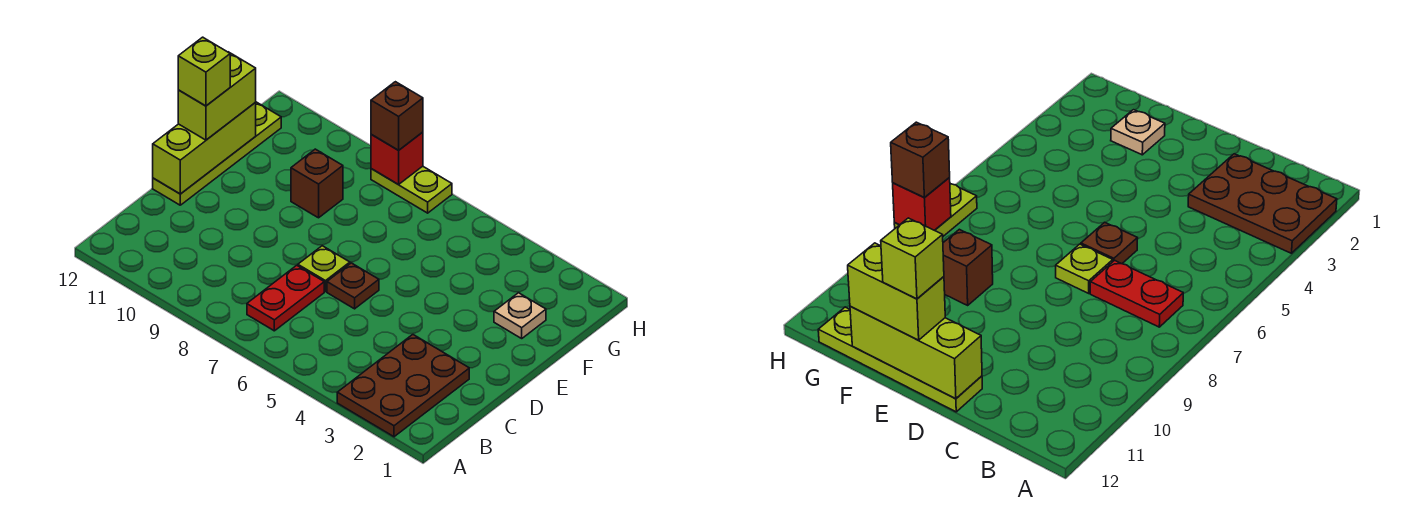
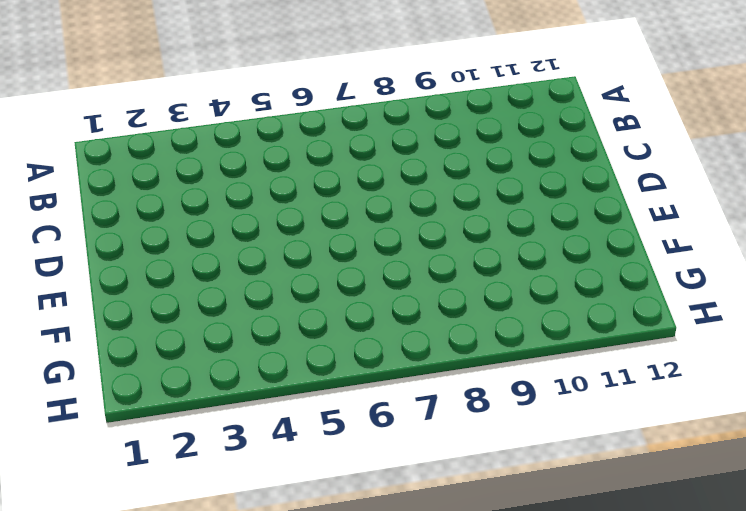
none -> brown 2x3 plate [337,335,469,437]
none -> red 1x2 plate [247,265,324,331]
none -> brown 1x1 plate [327,263,379,309]

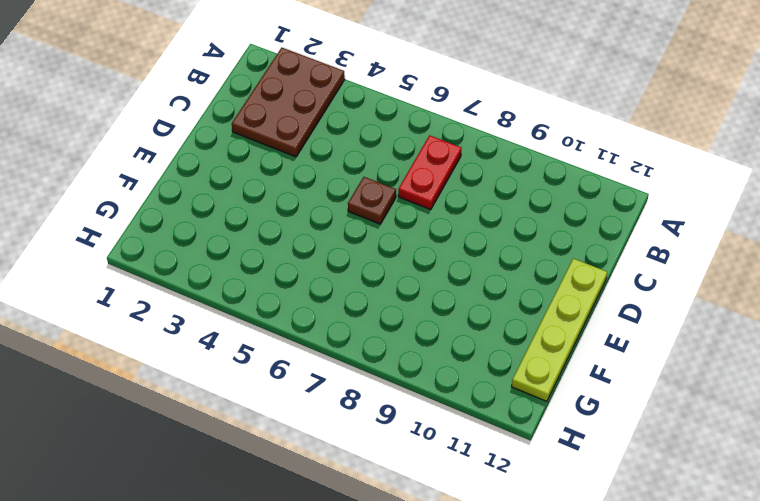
none -> lime 1x1 plate [298,246,350,292]
none -> tan 1x1 plate [494,293,546,338]
none -> brown 1x1 brick [291,149,343,218]

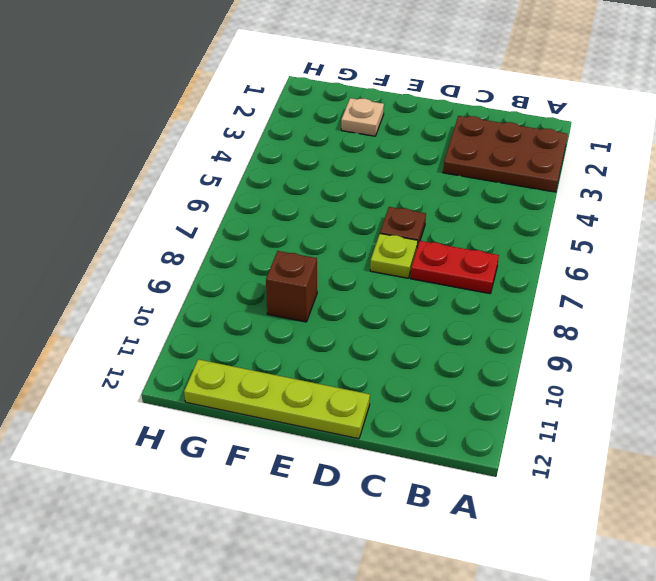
none -> lime 1x2 plate [371,166,452,213]
none -> lime 1x3 brick [153,103,256,194]
none -> red 1x1 brick [371,132,423,185]

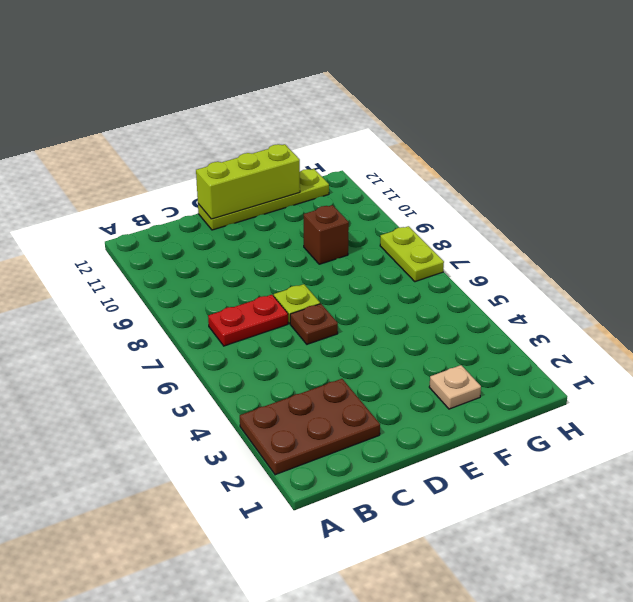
none -> red 1x1 brick [371,132,423,185]
none -> lime 1x2 brick [178,52,256,140]
none -> brown 1x1 brick [371,82,423,150]

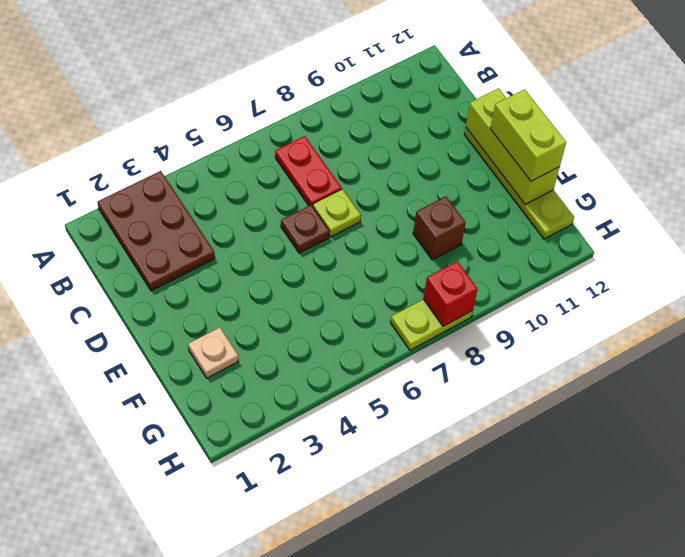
none -> brown 1x1 brick [371,82,423,150]
none -> lime 1x1 brick [178,37,230,106]

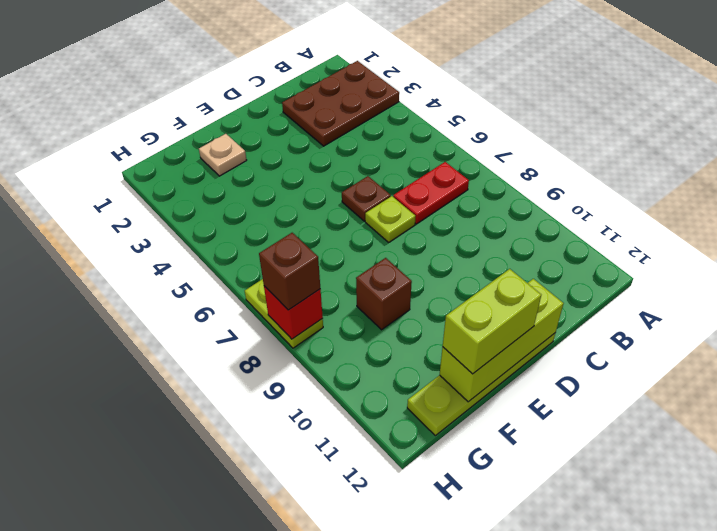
none -> lime 1x1 brick [178,37,230,106]

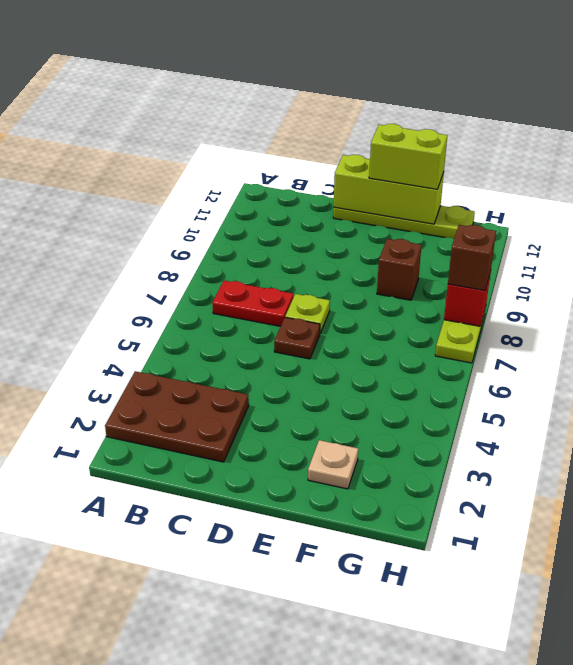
none -> lime 1x1 brick [178,37,230,106]

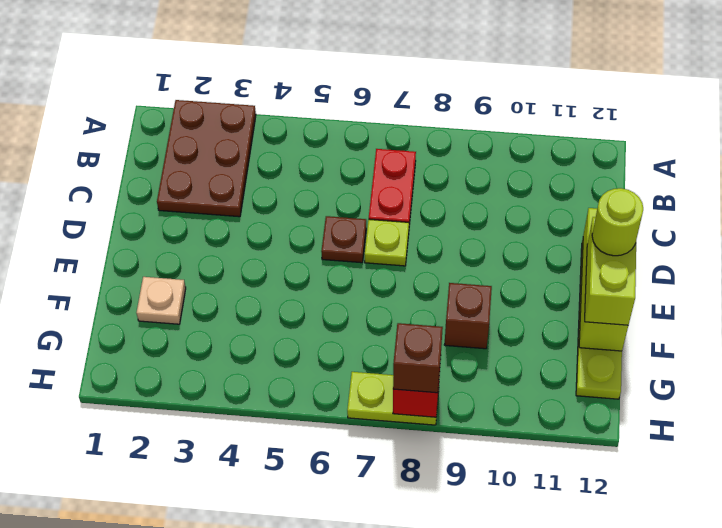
lime 1x1 round brick [592,188,643,256] -> lime 1x1 brick [178,37,230,106]

